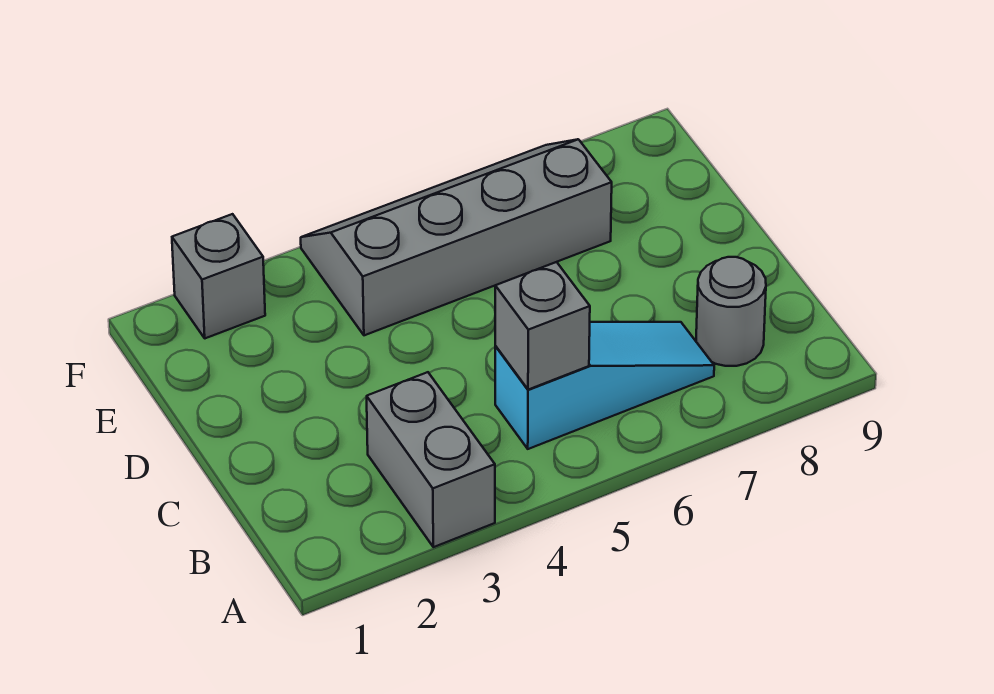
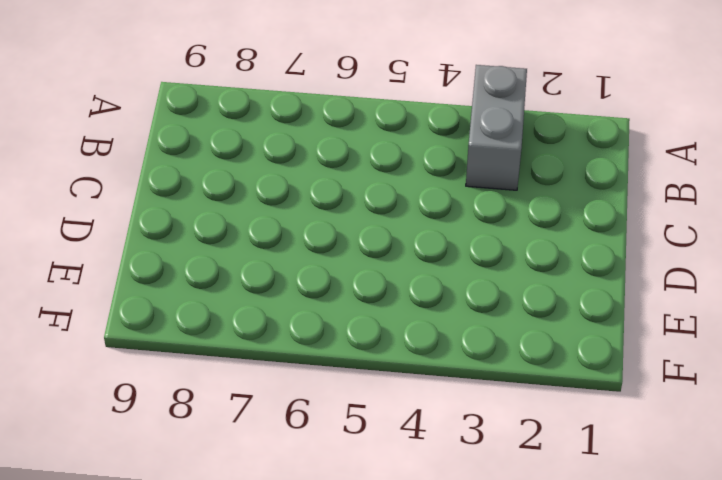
none -> cyan 1x3 slope [495,322,714,449]
none -> grey 1x1 round brick [696,257,766,366]

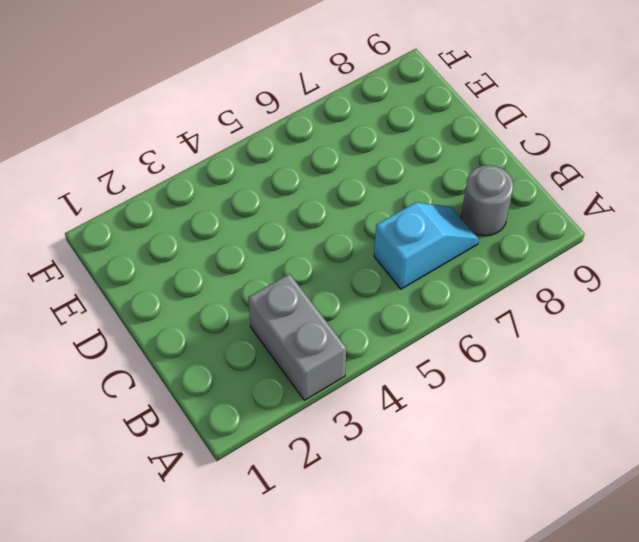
cyan 1x2 slope [374,202,479,289] -> cyan 1x3 slope [495,322,714,449]
none -> grey 2x4 slope [301,139,612,335]
none -> grey 1x1 brick [172,214,265,338]

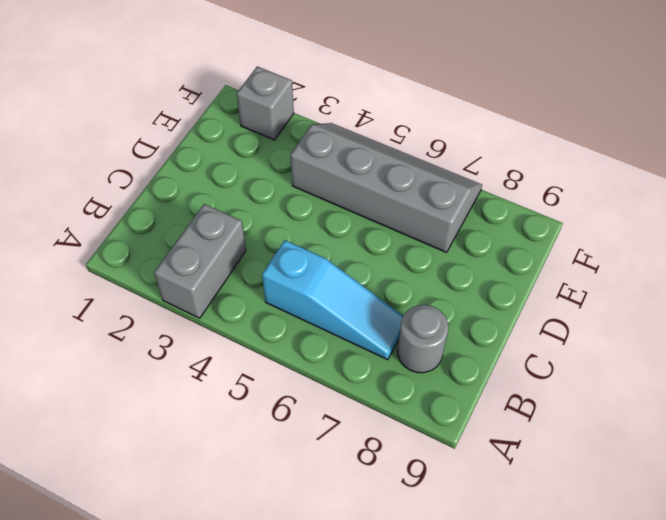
none -> grey 1x1 brick [495,262,590,390]

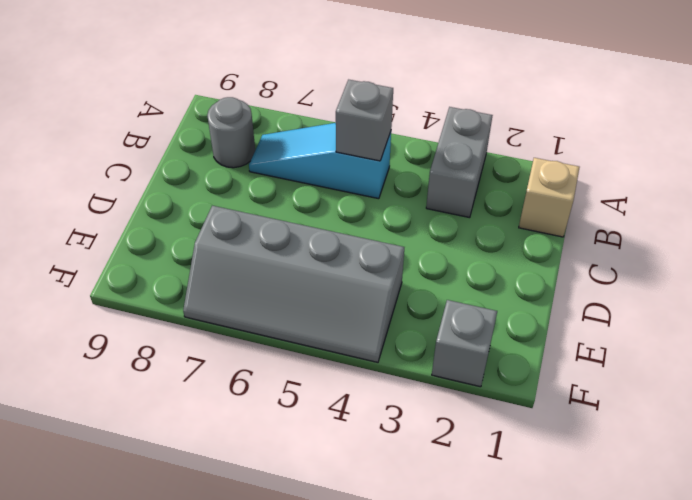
tan 1x1 brick [519,158,580,237] -> none

